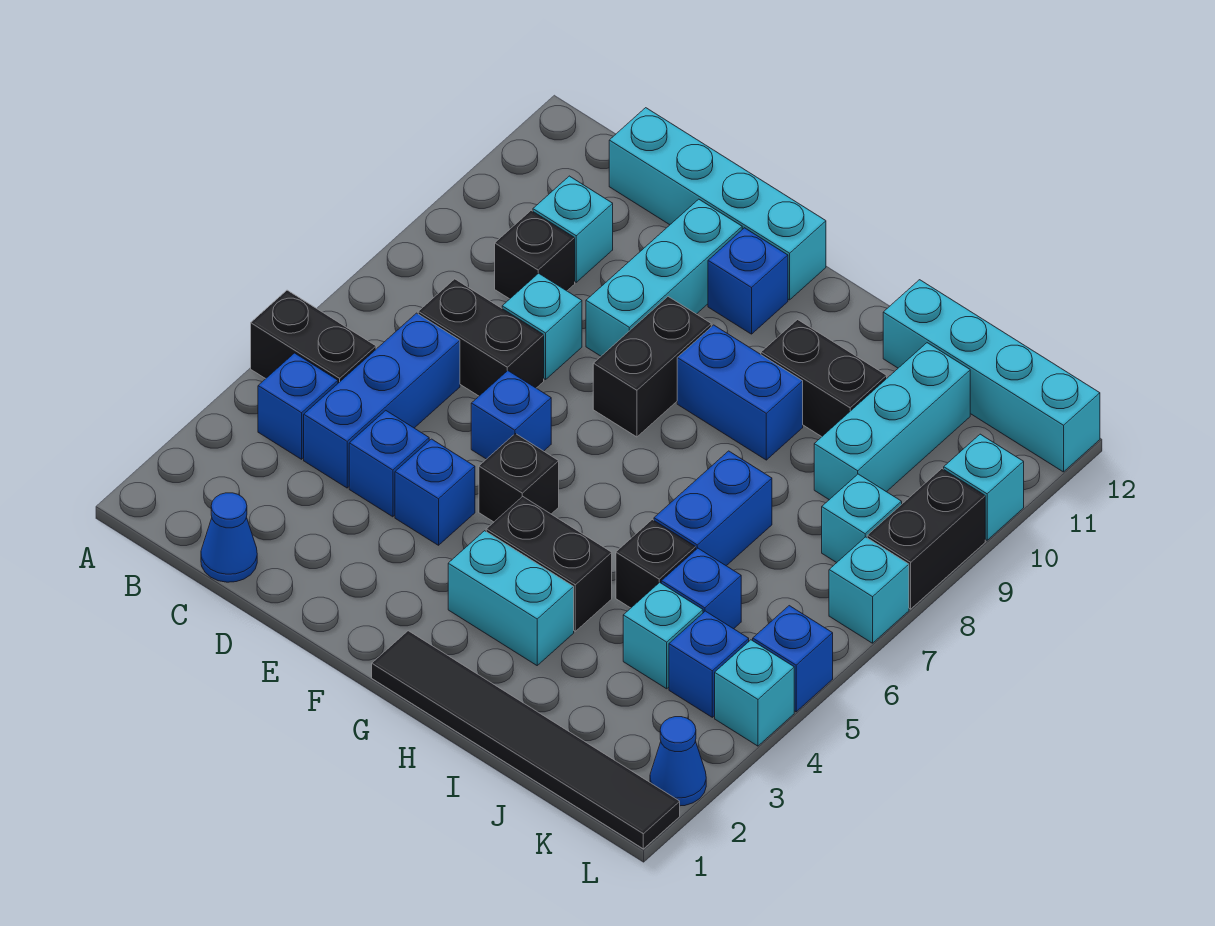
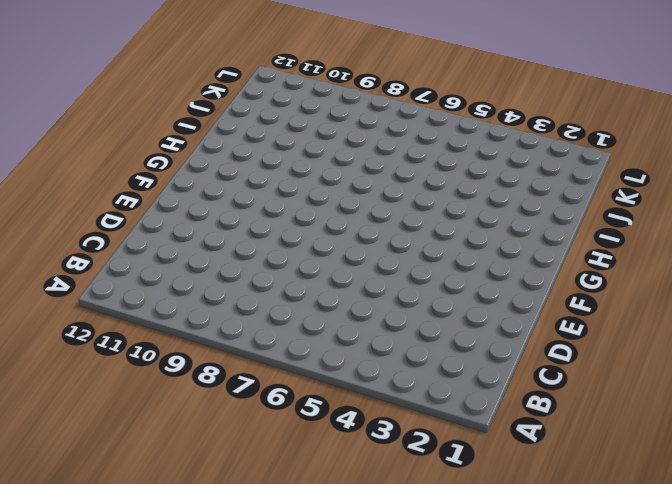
none -> black 1x2 brick [251,290,376,383]
none -> blue 1x1 brick [258,353,338,459]
none -> blue 1x1 cone [201,493,257,582]
none -> blue 1x3 brick [304,313,460,488]

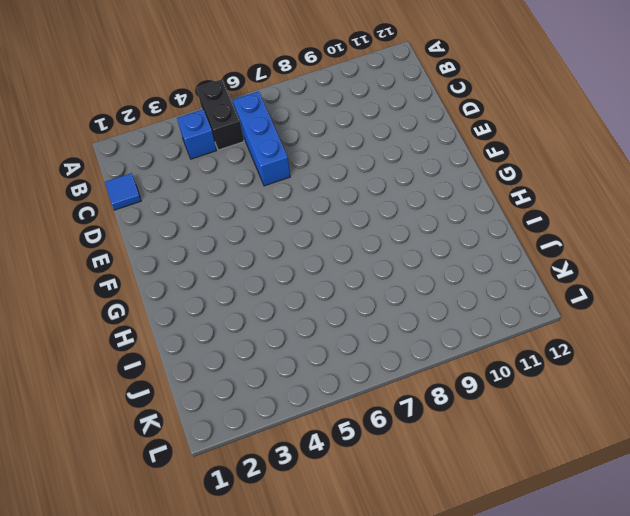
blue 1x3 brick [233,91,290,186] -> blue 1x3 brick turned to [304,313,460,488]
blue 1x1 tile [105,173,141,210] -> blue 1x1 cone [201,493,257,582]
none -> black 1x2 brick [418,279,544,396]
none -> black 1x1 brick [495,211,575,299]
none -> cyan 1x1 brick [533,176,613,282]
none -> cyan 1x4 brick [609,108,826,300]

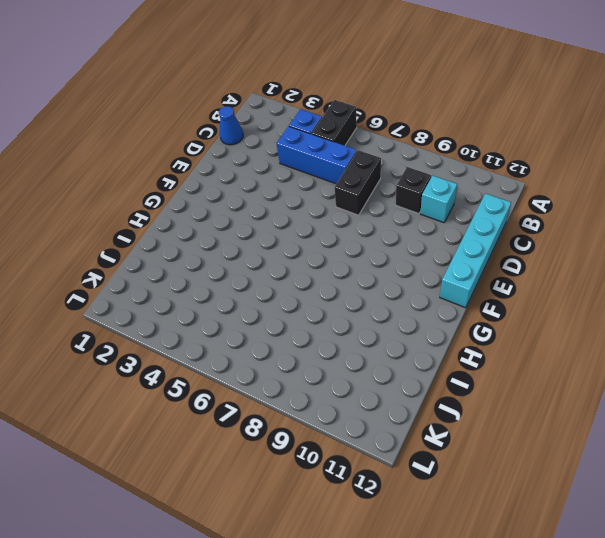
none -> blue 1x1 brick [349,411,429,517]
none -> cyan 1x1 brick [502,273,582,380]
none -> blue 1x1 brick [395,439,475,545]
none -> blue 1x1 brick [471,371,551,459]

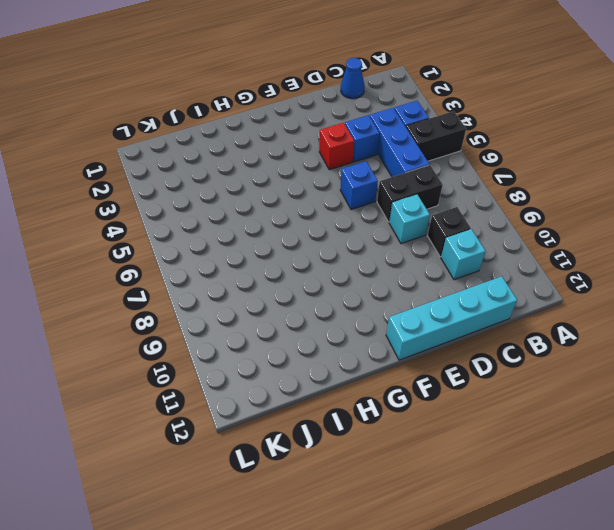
red 1x1 brick [319,123,354,170] -> blue 1x1 brick [395,439,475,545]
none -> cyan 1x3 brick [586,199,742,356]
none -> black 1x1 brick [479,434,559,522]
none -> black 1x2 brick [593,297,711,437]
none -> blue 1x1 brick [708,228,788,334]

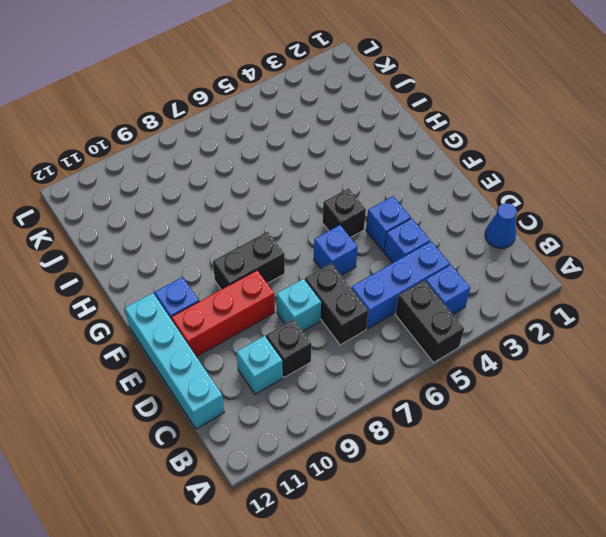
red 1x3 brick [171,270,275,357] -> cyan 1x3 brick [586,199,742,356]
none -> black 1x6 tile [372,631,680,849]
none -> cyan 1x2 brick [448,531,574,665]
none -> black 1x2 brick [486,496,612,631]
none -> blue 1x2 brick [677,325,803,460]

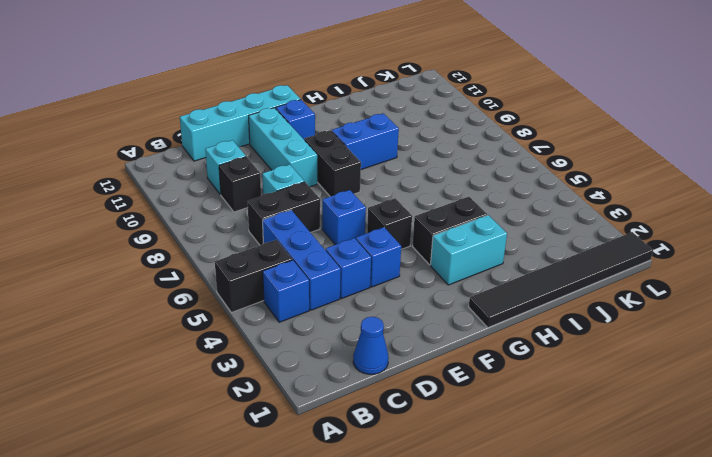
none -> black 1x2 brick [761,320,887,437]
none -> black 1x1 brick [616,520,696,608]
none -> blue 1x2 brick [654,451,772,566]
none -> cyan 1x4 brick [883,280,1100,472]

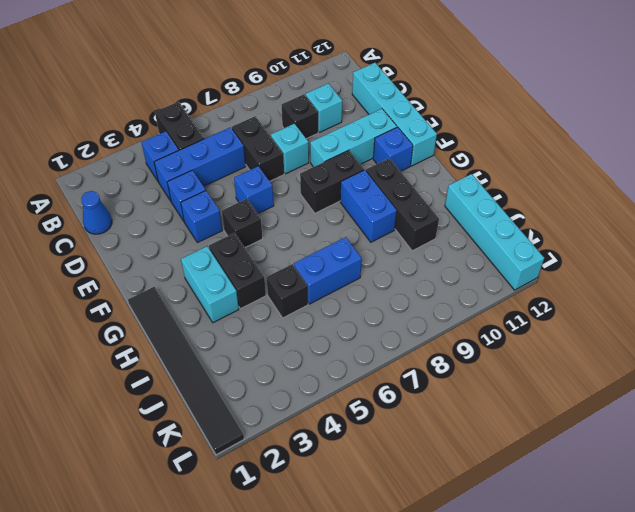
black 1x3 brick [366,158,439,251] -> black 1x2 brick [761,320,887,437]
none -> cyan 1x1 brick [623,582,703,689]
none -> blue 1x1 brick [661,548,741,629]
none -> cyan 1x3 brick [814,343,970,500]
none -> blue 1x1 brick [669,611,749,717]

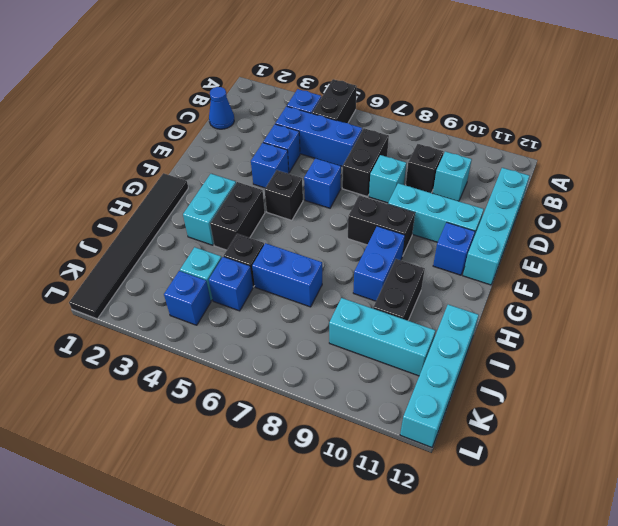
none -> cyan 1x1 brick [822,474,902,563]
none -> blue 1x1 cone [650,717,706,806]
none -> cyan 1x1 brick [715,640,794,746]
none -> blue 1x1 brick [753,606,833,712]

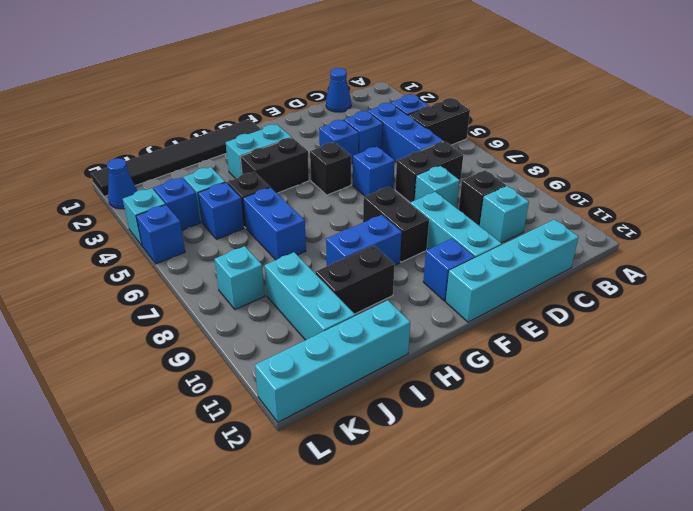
none -> cyan 1x1 brick [829,537,909,643]
none -> black 1x2 brick [867,469,985,609]
none -> cyan 1x1 brick [944,434,1024,540]

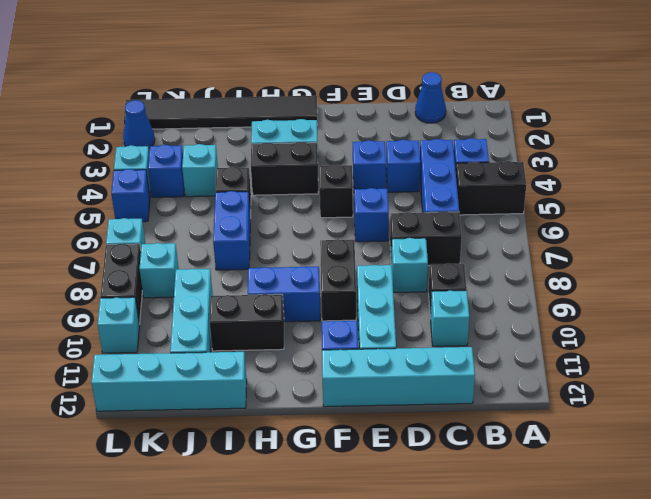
none -> blue 1x1 brick [661,548,741,629]

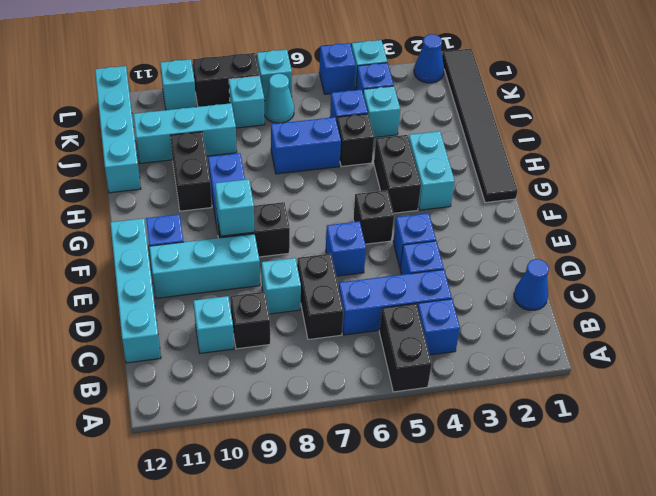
cyan 1x1 brick [215,179,255,236] -> none
cyan 1x1 cone [264,74,294,123] -> none

